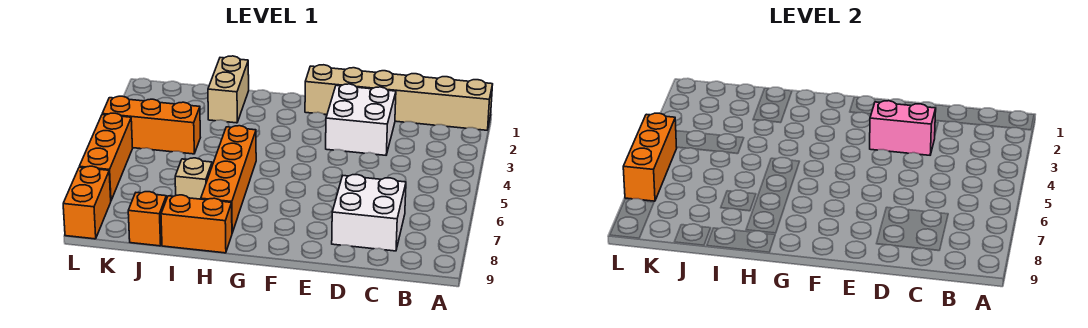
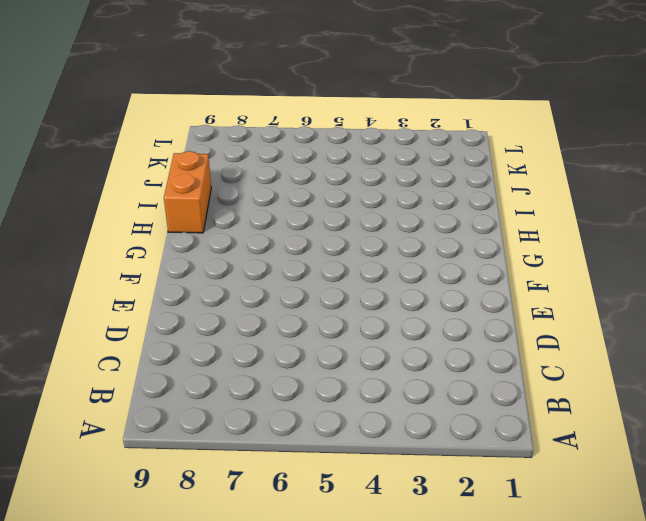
none -> tan 1x6 brick [305,65,493,130]
none -> white 2x2 brick [332,175,406,251]
none -> white 2x2 brick [326,84,396,155]

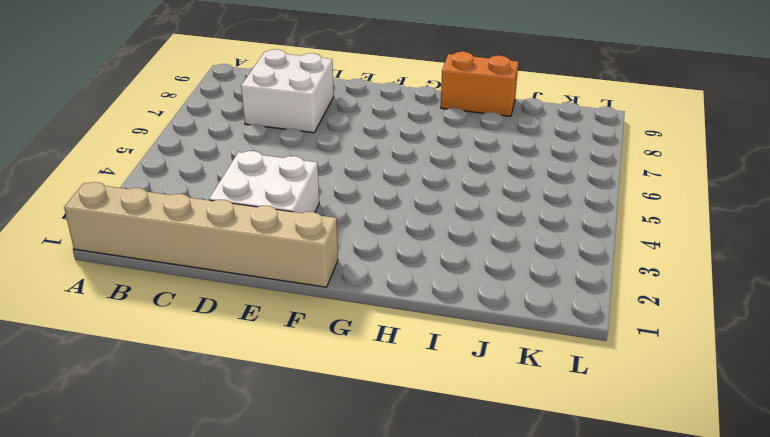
none -> orange 1x4 brick [201,126,256,233]
none -> tan 1x2 brick [208,56,249,123]
none -> tan 1x1 brick [175,158,212,199]

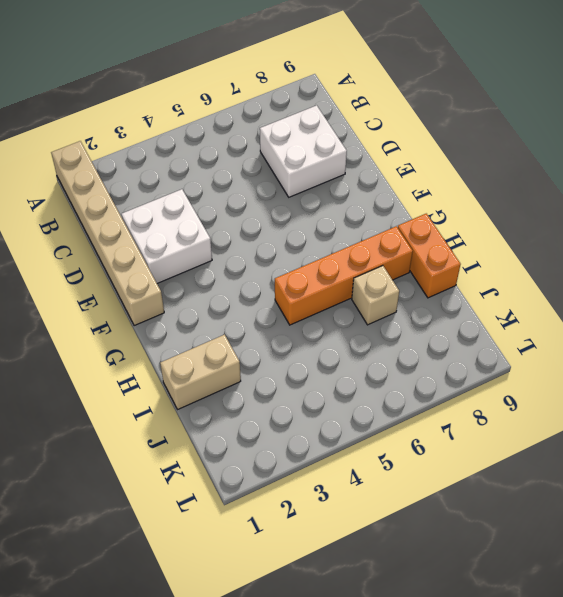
none -> orange 1x3 brick [102,96,200,154]
none -> orange 1x1 brick [128,192,166,246]
none -> orange 1x3 brick [79,113,133,200]

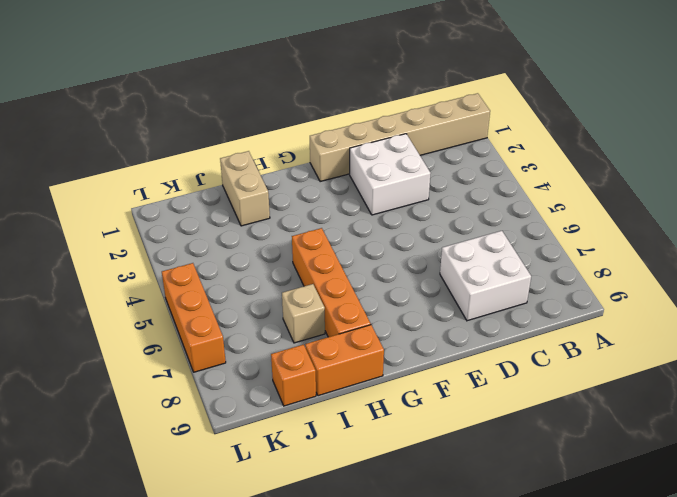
none -> orange 1x3 brick [102,96,200,154]
none -> orange 1x2 brick [63,166,111,239]
none -> pink 1x2 brick [870,101,936,155]

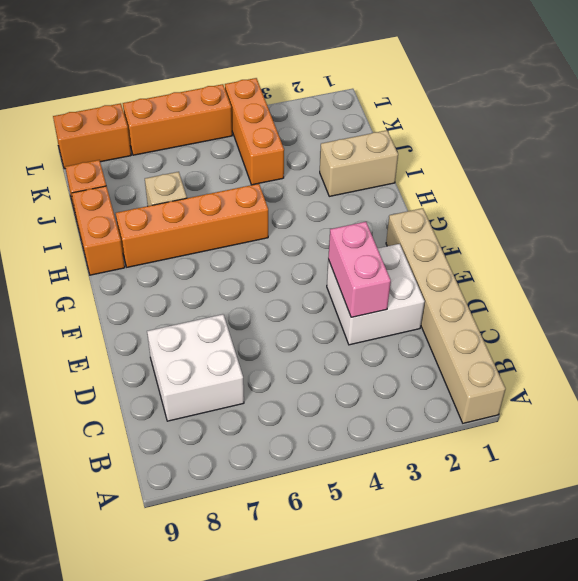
none -> orange 1x3 brick [623,113,677,201]

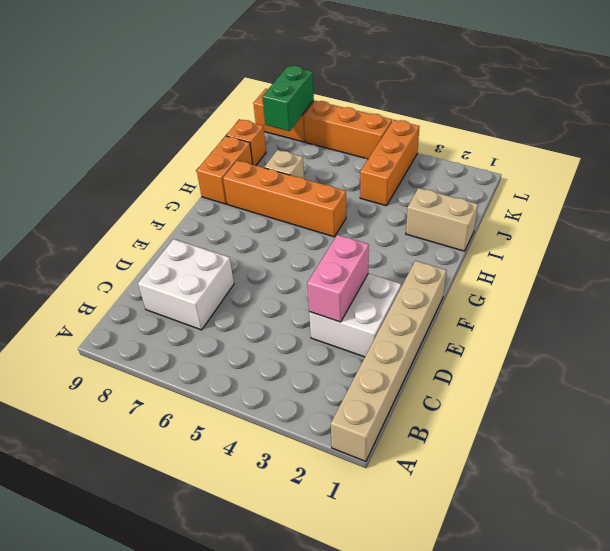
green 1x2 brick [262,66,314,131] -> none
none -> orange 1x3 brick [623,113,677,201]

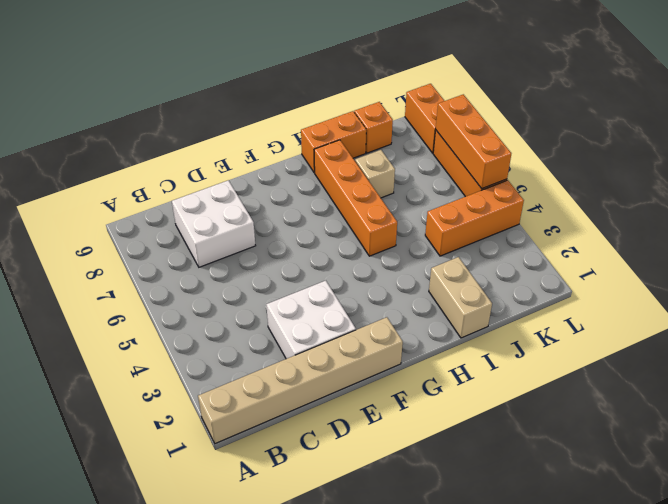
none -> pink 1x2 brick [870,101,936,155]

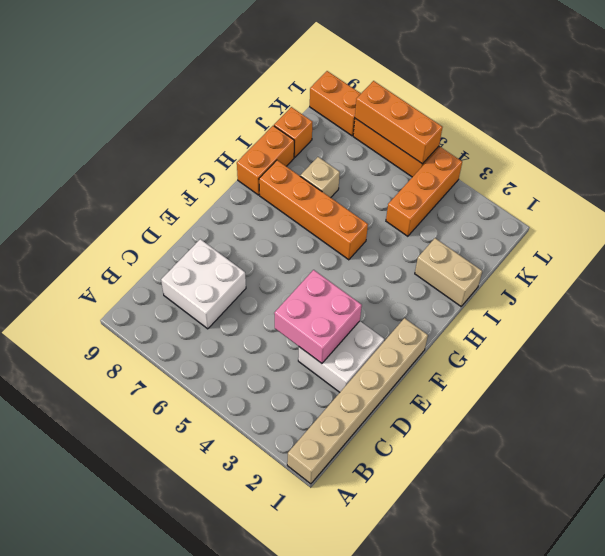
pink 2x2 brick [274,270,362,363] -> pink 1x2 brick [870,101,936,155]

